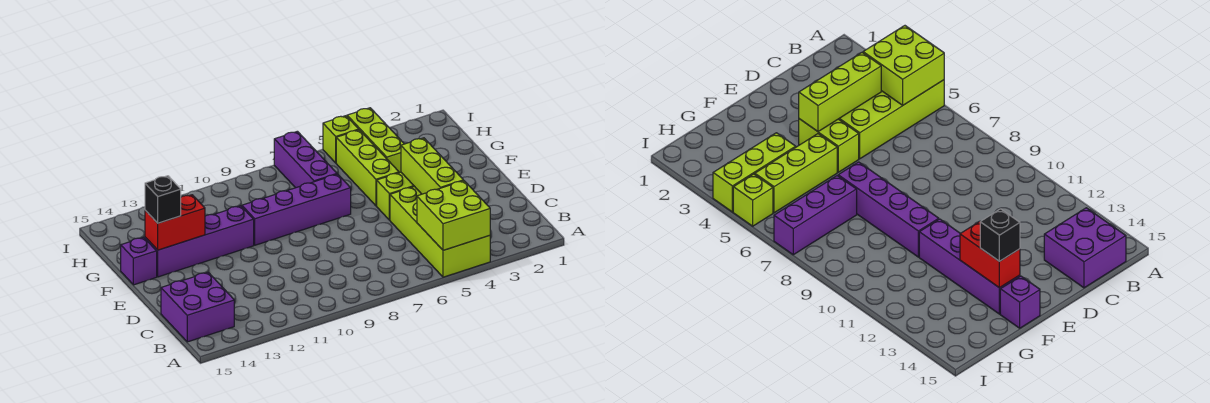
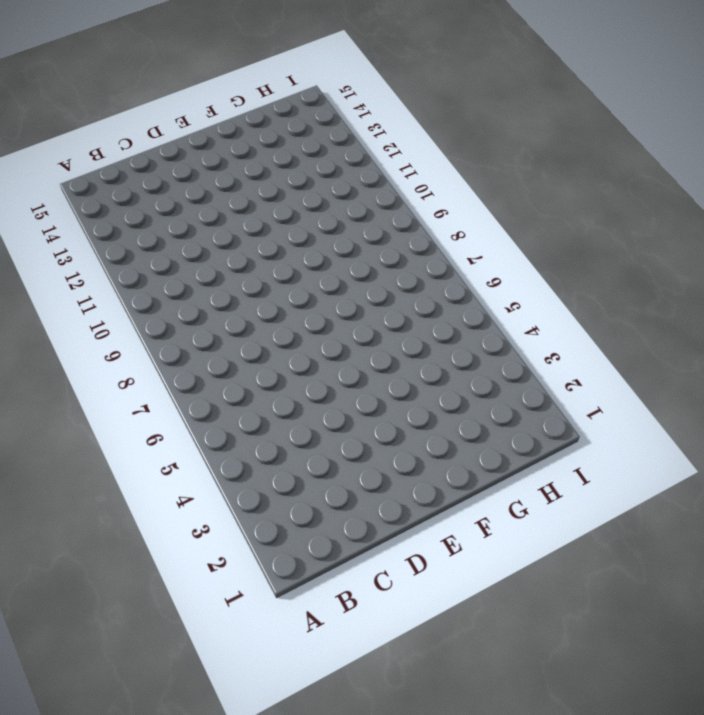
none -> lime 2x4 brick [390,186,490,277]
none -> purple 2x2 brick [161,272,234,342]
none -> lime 1x2 brick [377,172,414,220]

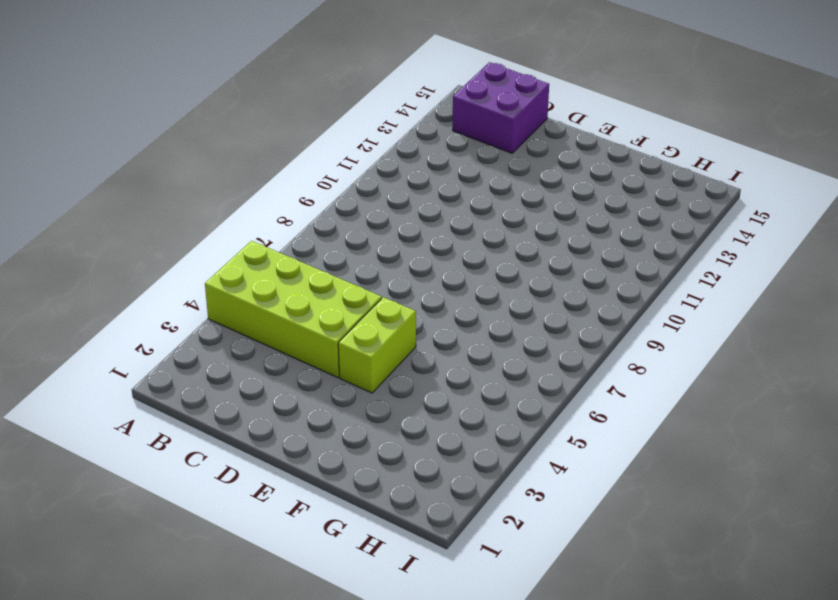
none -> lime 1x3 brick [336,130,399,206]
none -> purple 1x4 brick [242,174,351,245]
none -> purple 1x4 brick [145,206,254,277]

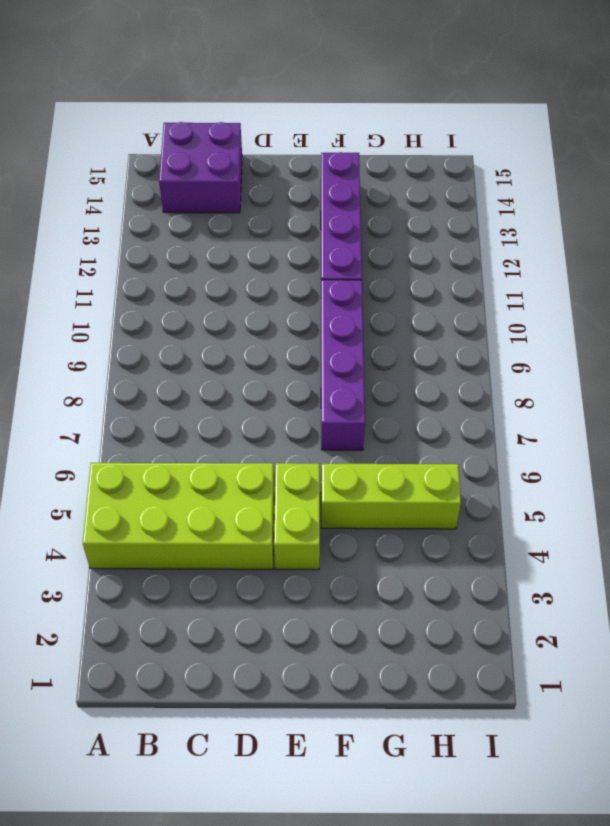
none -> purple 1x1 brick [121,237,157,285]
none -> lime 1x3 brick [347,108,404,173]
none -> purple 1x3 brick [274,131,337,188]

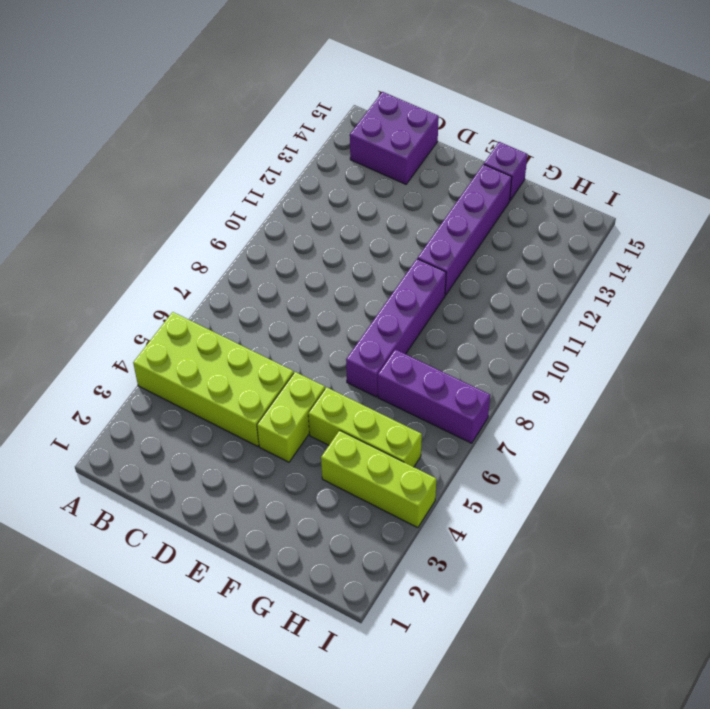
none -> lime 1x1 brick [323,116,359,163]
none -> lime 2x2 brick [417,181,490,250]
none -> lime 1x3 brick [401,138,464,194]

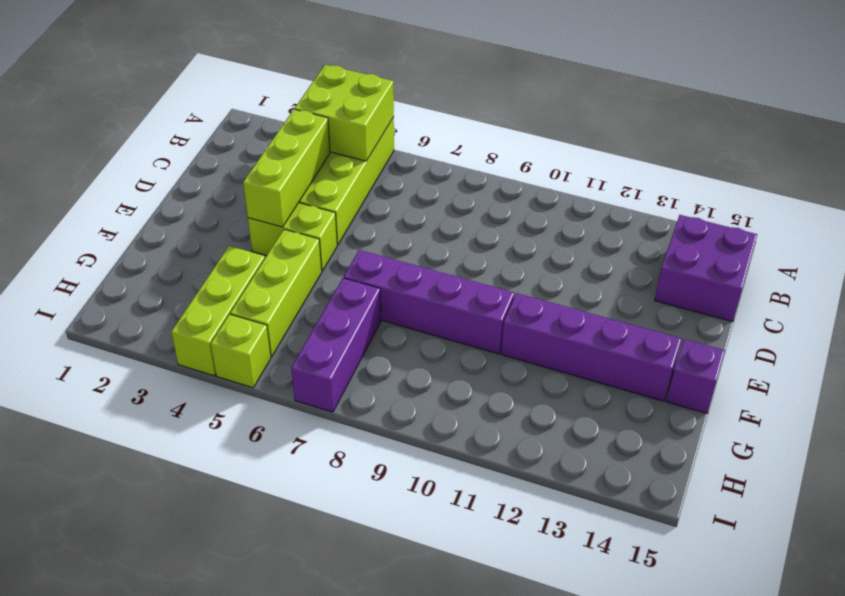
none -> red 1x2 brick [145,195,205,250]
none -> black 1x1 brick [145,176,181,223]

